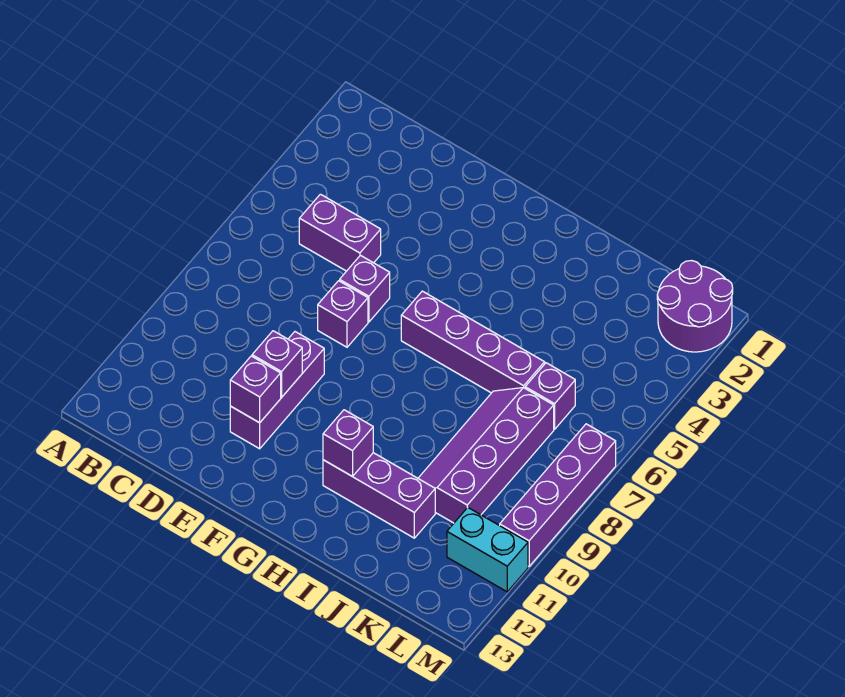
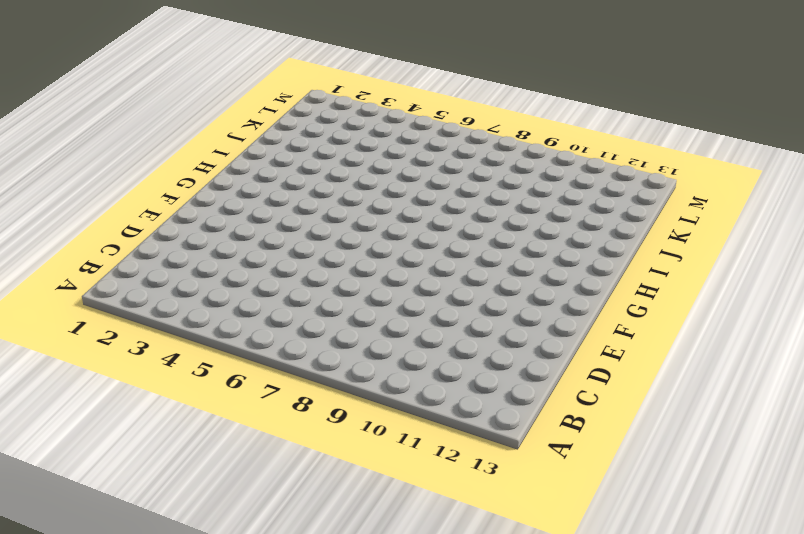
none -> purple 1x2 brick [299,194,381,271]
none -> purple 1x1 brick [340,255,390,322]
none -> purple 1x1 brick [318,281,368,347]

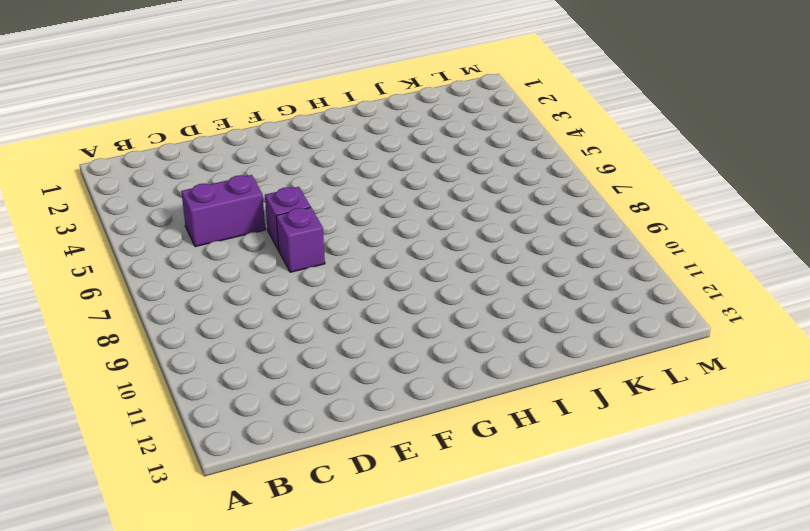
none -> purple 1x3 brick [230,332,324,449]
none -> purple 1x4 brick [401,291,545,393]
none -> purple 1x3 brick [323,453,435,538]

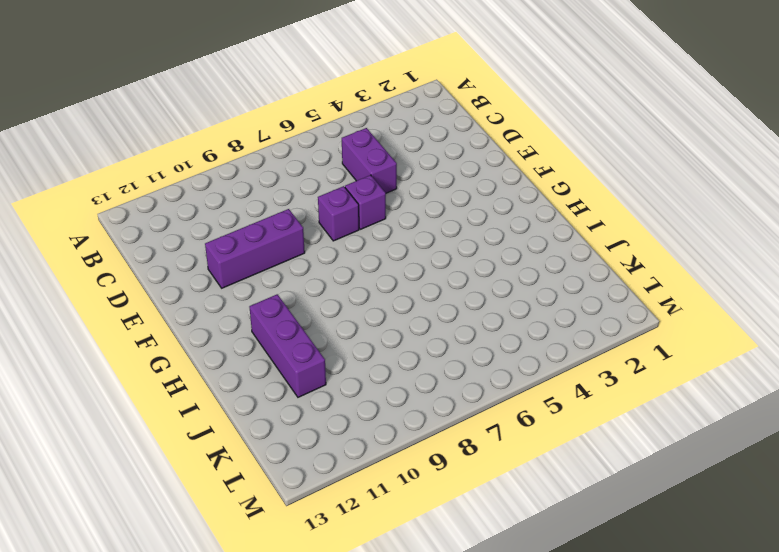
none -> purple 1x4 brick [401,291,545,393]
none -> purple 2x4 slope [418,388,554,523]
none -> purple 1x1 brick [525,363,575,429]

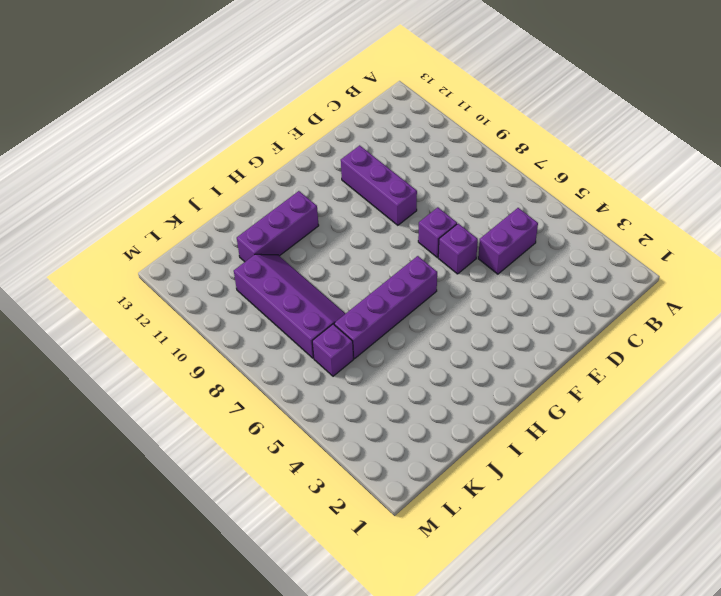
none -> purple 2x2 round brick [657,261,733,352]
none -> cyan 1x2 brick [447,507,528,592]
none -> purple 1x4 brick [500,424,616,566]

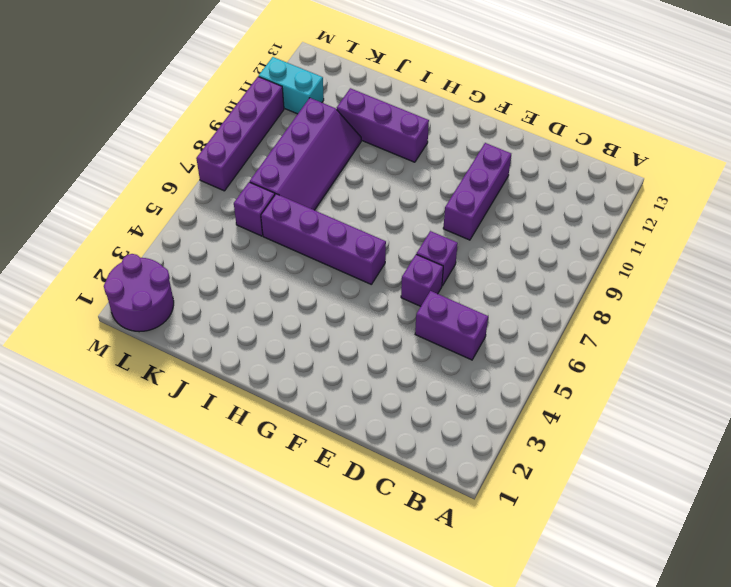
none -> purple 1x1 brick [252,331,302,397]
none -> purple 1x1 brick [230,356,281,423]
none -> purple 1x1 brick [323,410,373,477]

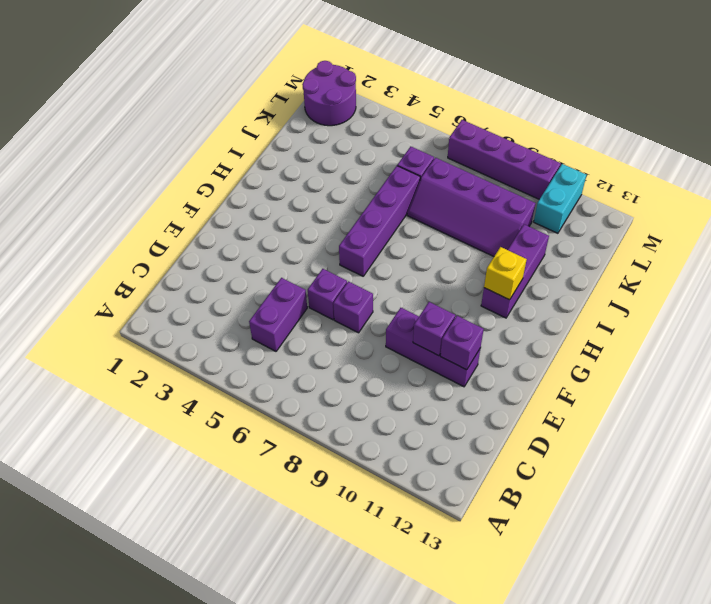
yellow 1x1 brick [484,247,527,300] -> purple 1x1 brick [323,410,373,477]

